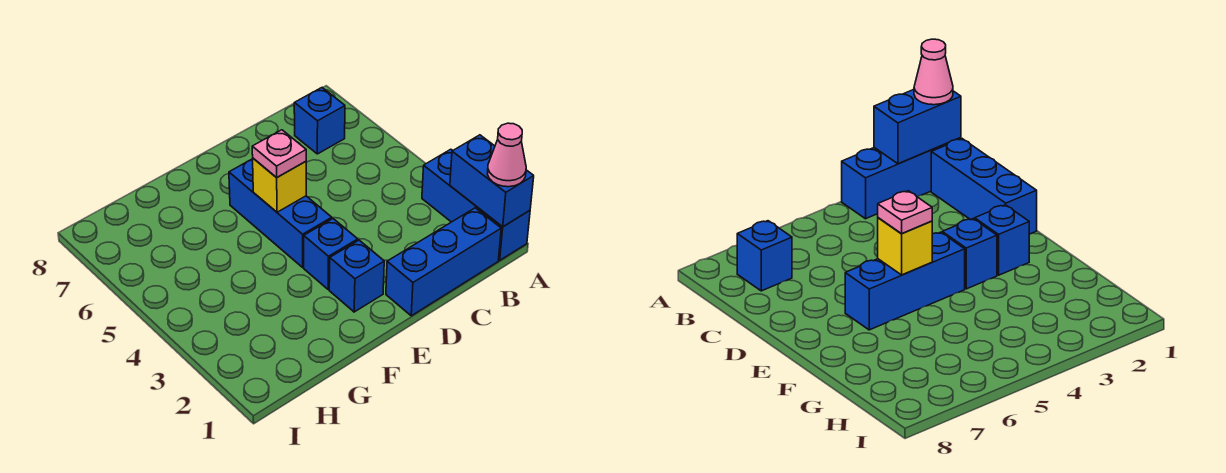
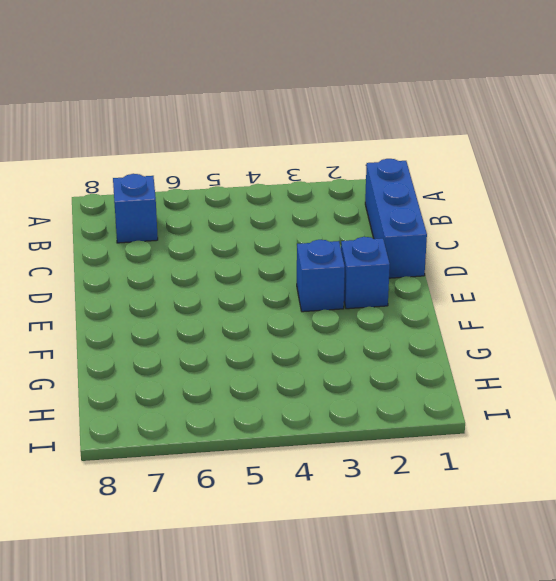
none -> blue 1x3 brick [422,149,530,260]
none -> blue 1x3 brick [229,159,332,267]

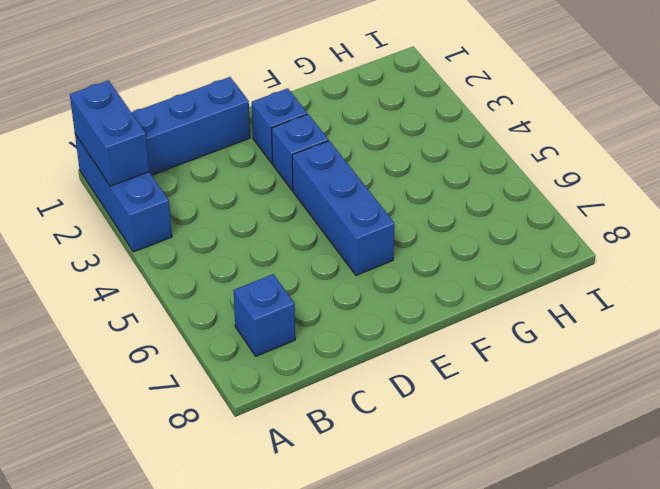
none -> yellow 1x1 brick [253,158,306,212]
none -> pink 1x1 cone [488,123,526,187]

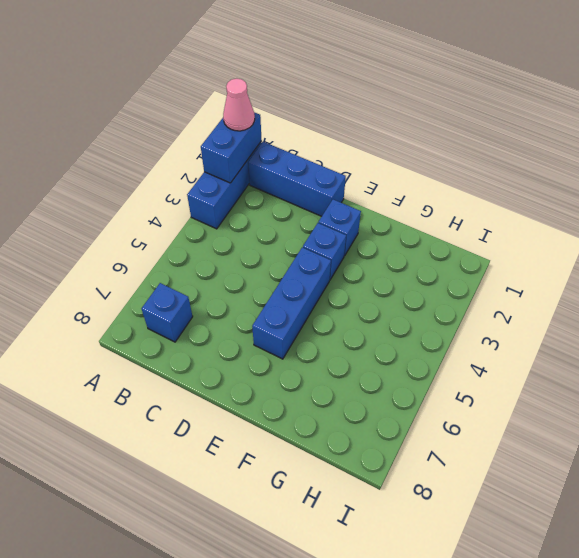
none -> yellow 1x1 brick [253,158,306,212]
none -> pink 1x1 plate [252,130,306,178]

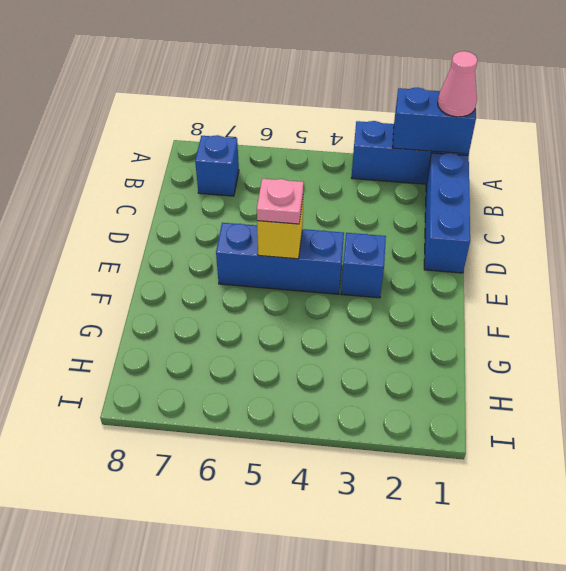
none -> blue 1x1 brick [329,240,384,312]

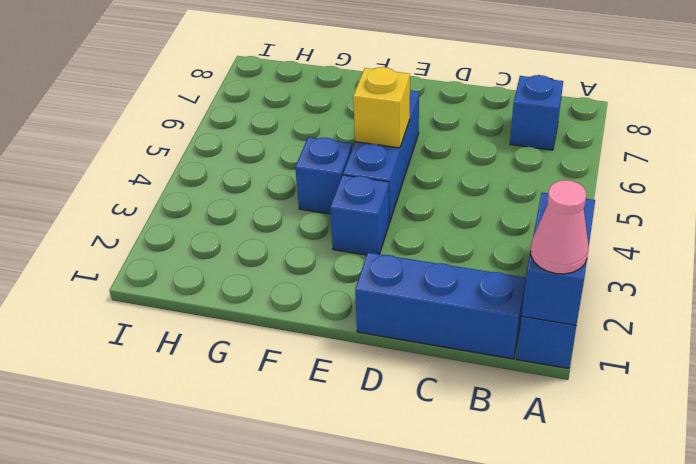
blue 1x1 brick [295,137,352,214] -> blue 1x1 brick moved to [329,240,384,312]
none -> pink 1x1 plate [252,130,306,178]

